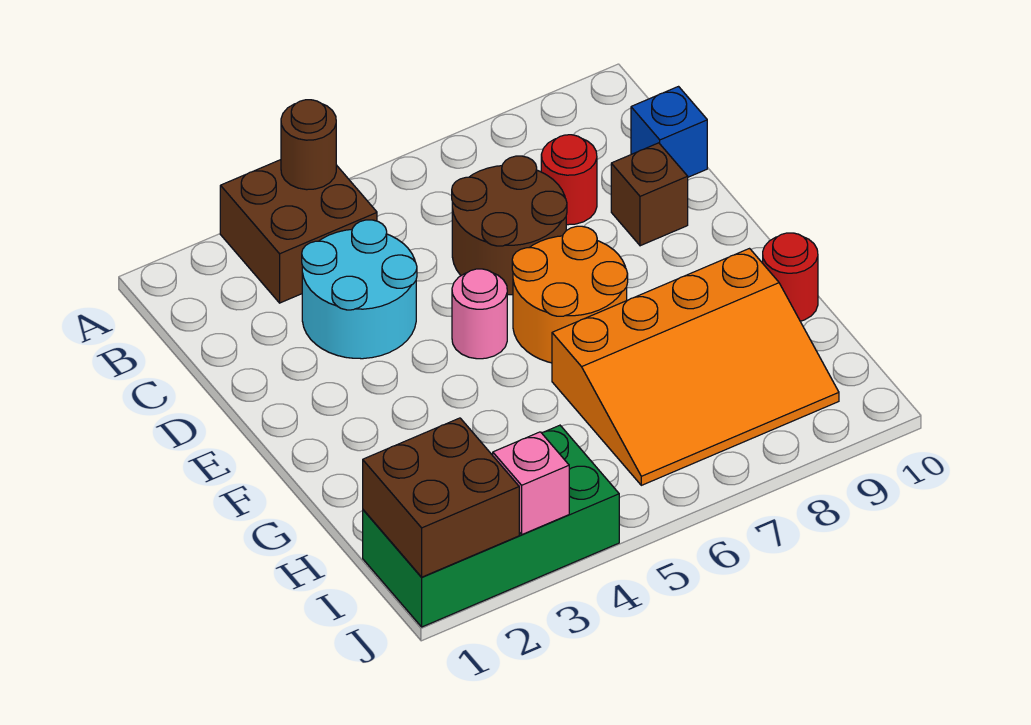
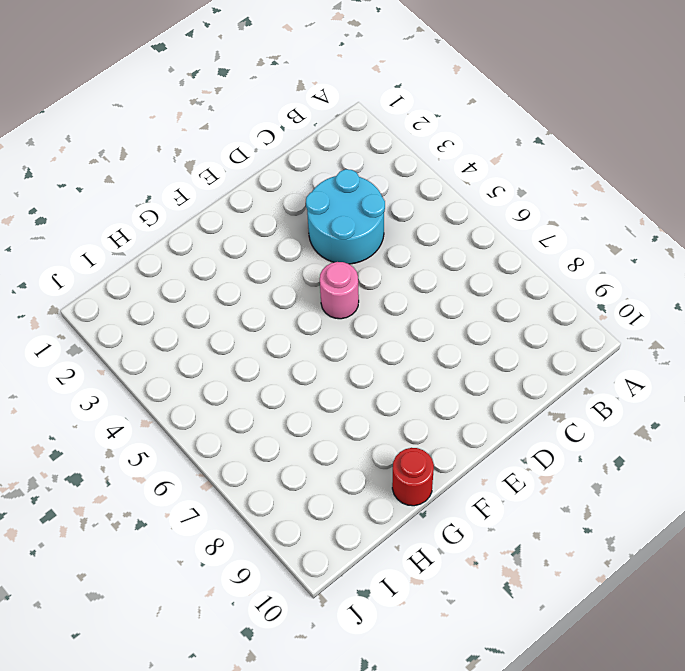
none -> brown 2x2 brick [220,160,377,303]
none -> brown 2x2 round brick [452,156,567,295]
none -> red 1x1 round brick [541,135,597,225]

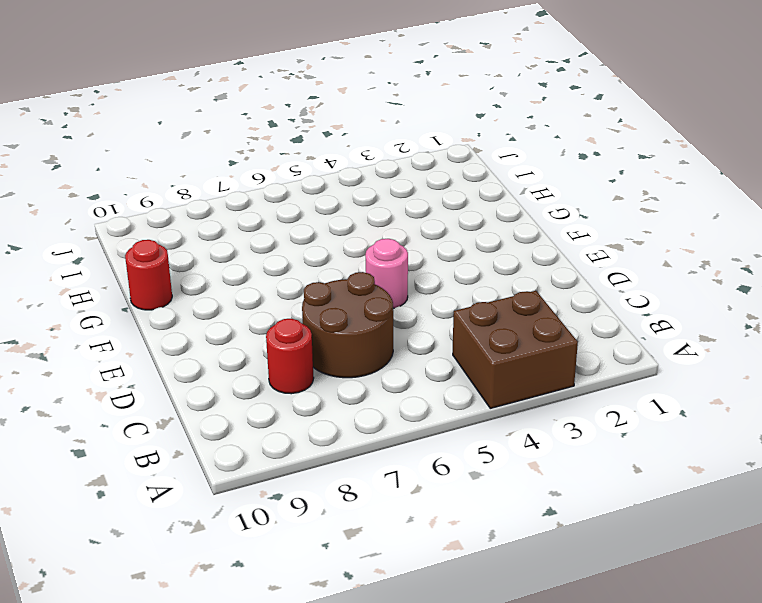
none -> cyan 2x2 round brick [302,220,417,359]
none -> blue 1x1 brick [631,87,707,177]
none -> brown 1x1 brick [611,143,688,246]

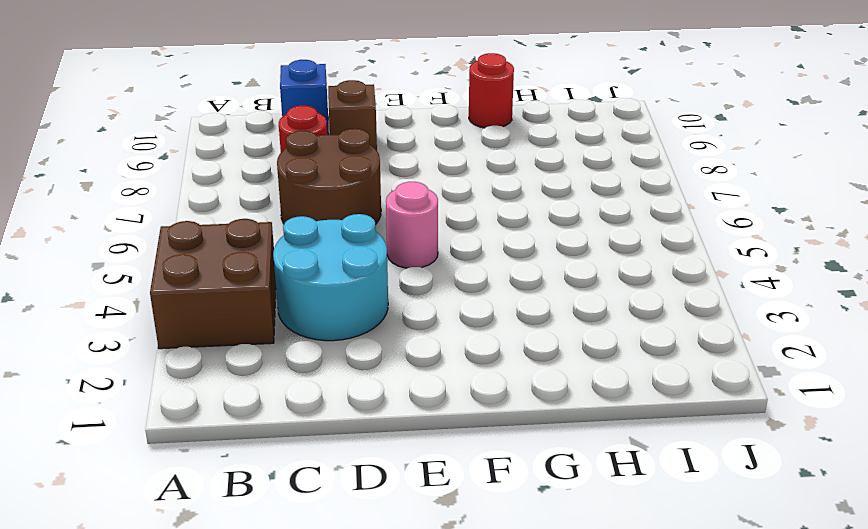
none -> orange 2x2 round brick [512,226,628,363]
none -> orange 3x4 slope [552,249,839,485]
none -> green 2x4 brick [363,425,619,627]

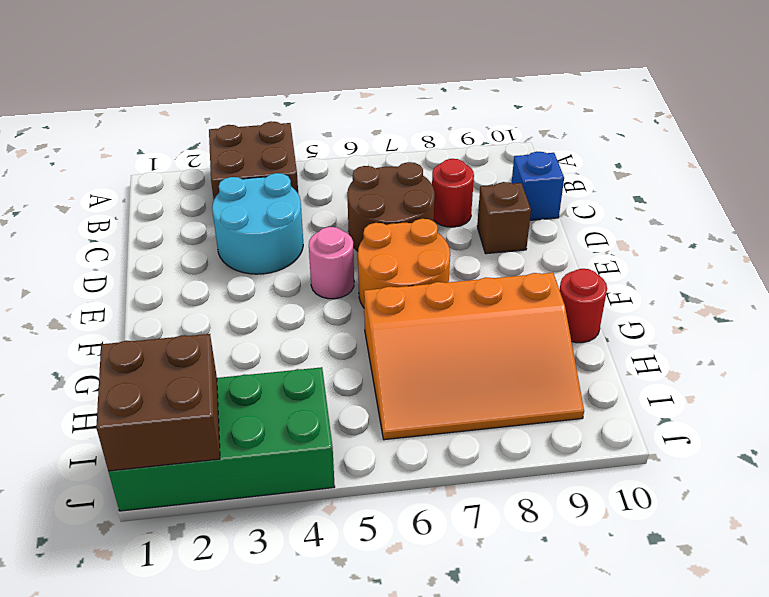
none -> brown 1x1 round brick [281,100,336,190]
none -> pink 1x1 brick [493,432,569,534]

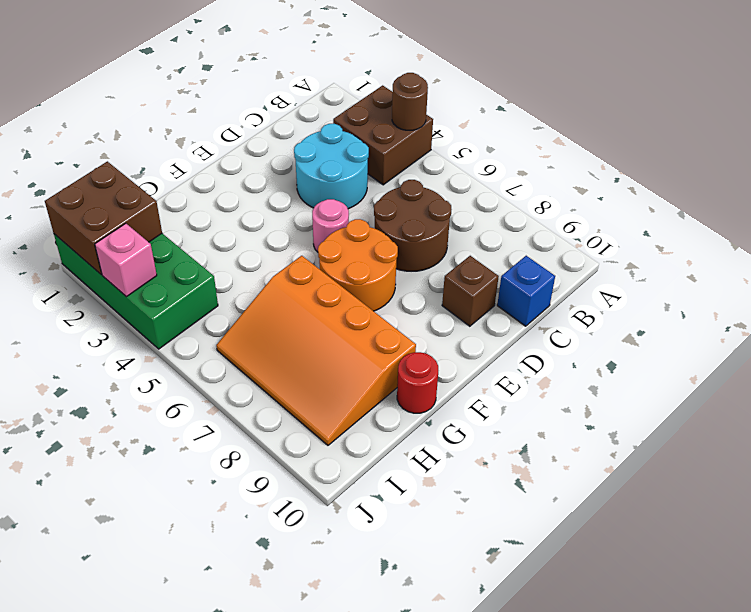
none -> red 1x1 round brick [541,135,597,225]

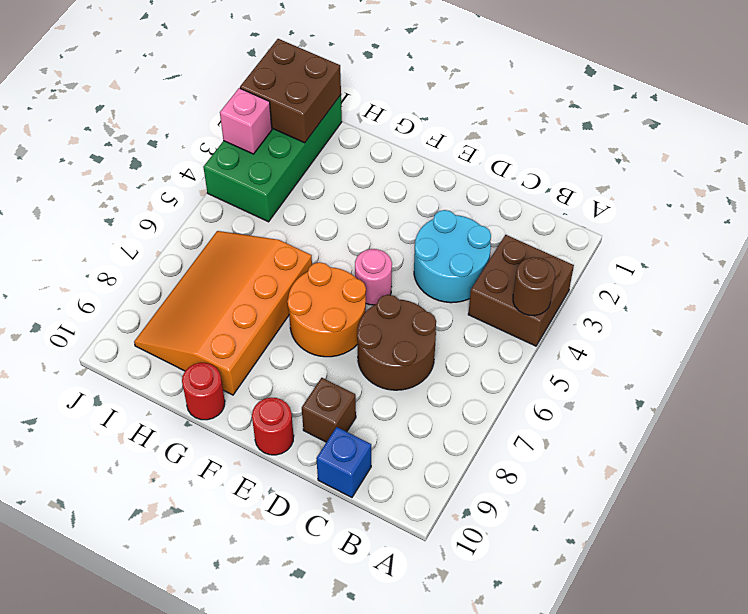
red 1x1 round brick [252,398,294,455] -> red 1x1 round brick moved to [541,135,597,225]

